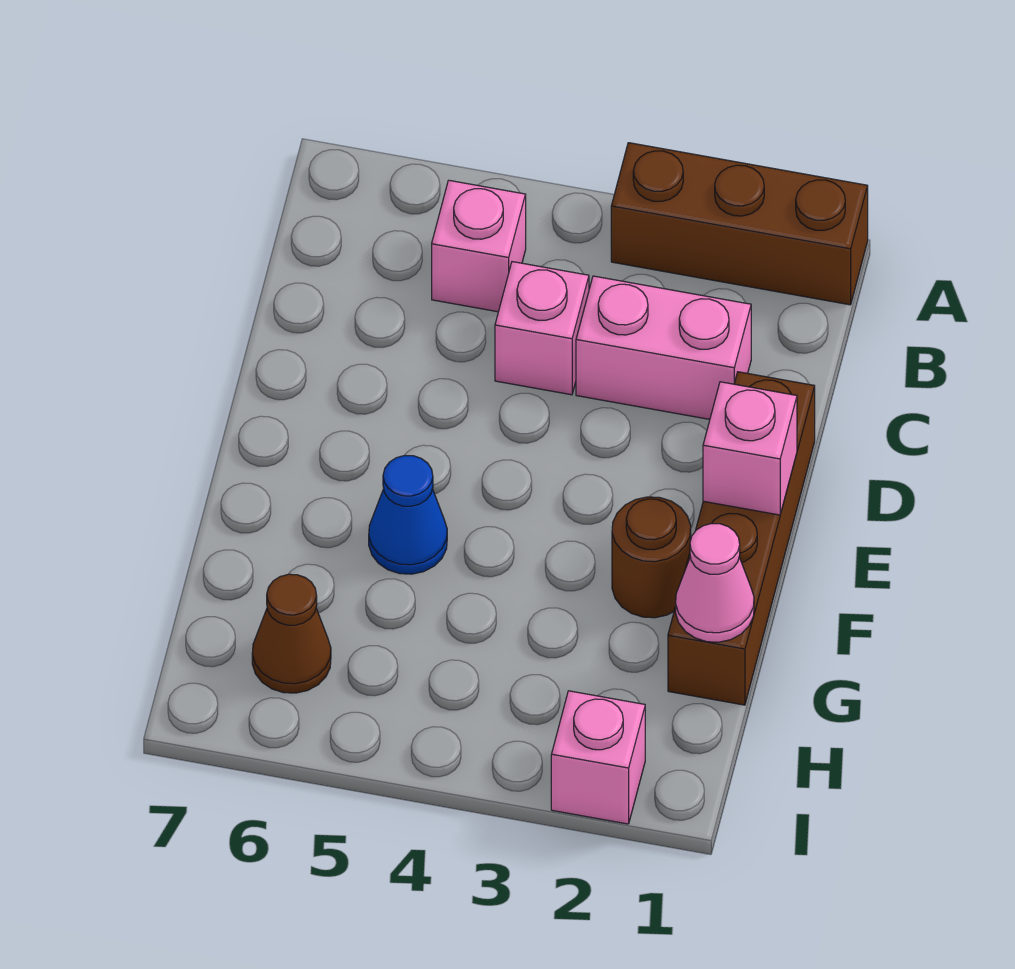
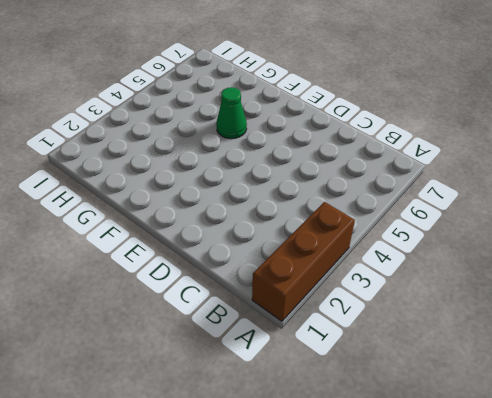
green 1x1 cone [216,87,247,139] -> blue 1x1 cone [369,455,447,574]
none -> pink 1x1 brick [432,180,526,312]
none -> pink 1x2 brick [576,276,751,419]

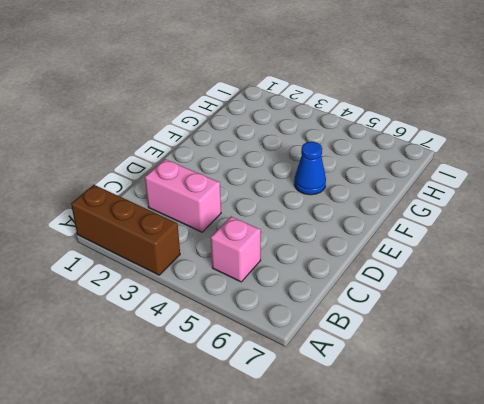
none -> pink 1x1 brick [495,262,589,395]
none -> brown 1x4 brick [668,372,815,705]

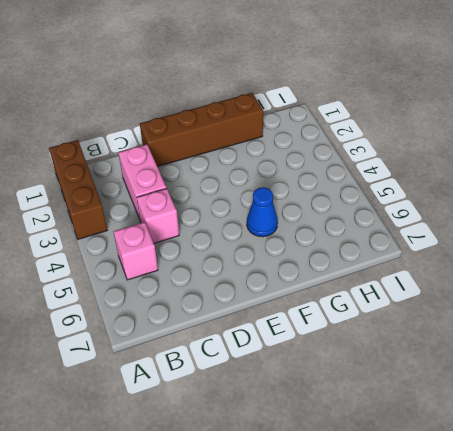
none -> brown 1x1 round brick [612,497,691,618]
none -> brown 1x1 cone [252,574,331,693]

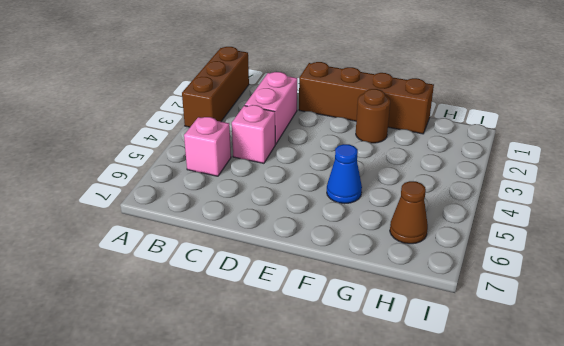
none -> pink 1x1 brick [551,691,645,824]
none -> pink 1x1 brick [703,382,797,515]

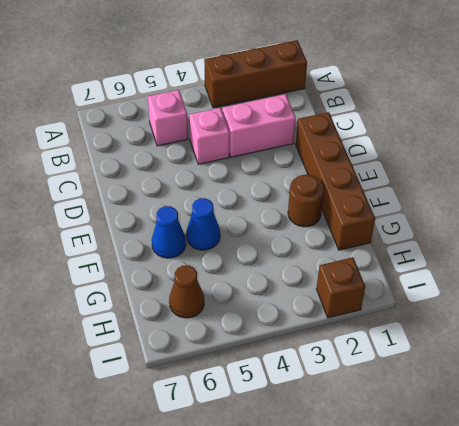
blue 1x1 cone [152,206,186,258] -> none
brown 1x1 brick [317,257,365,318] -> pink 1x1 brick [551,691,645,824]
none -> pink 1x1 brick [703,382,797,515]
none -> pink 1x1 cone [676,524,754,642]

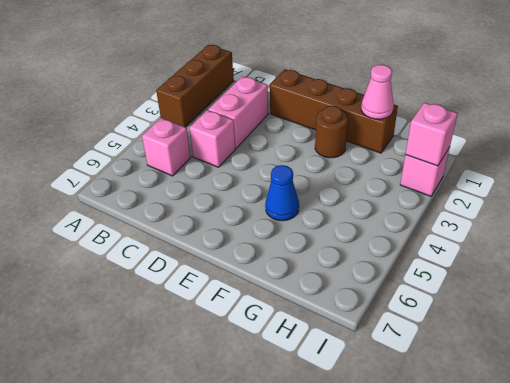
pink 1x1 brick [405,102,458,166] -> pink 1x1 brick moved to [703,382,797,515]
none -> brown 1x1 cone [252,574,331,693]

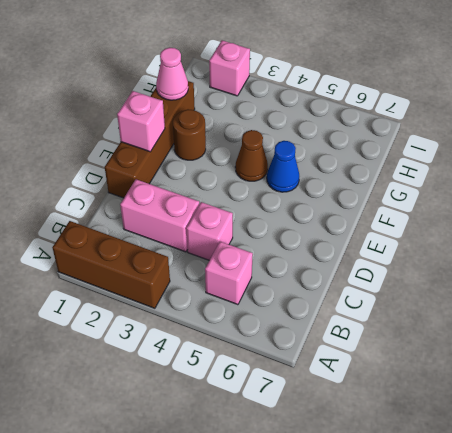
brown 1x1 cone [235,130,268,181] -> brown 1x1 cone moved to [252,574,331,693]

